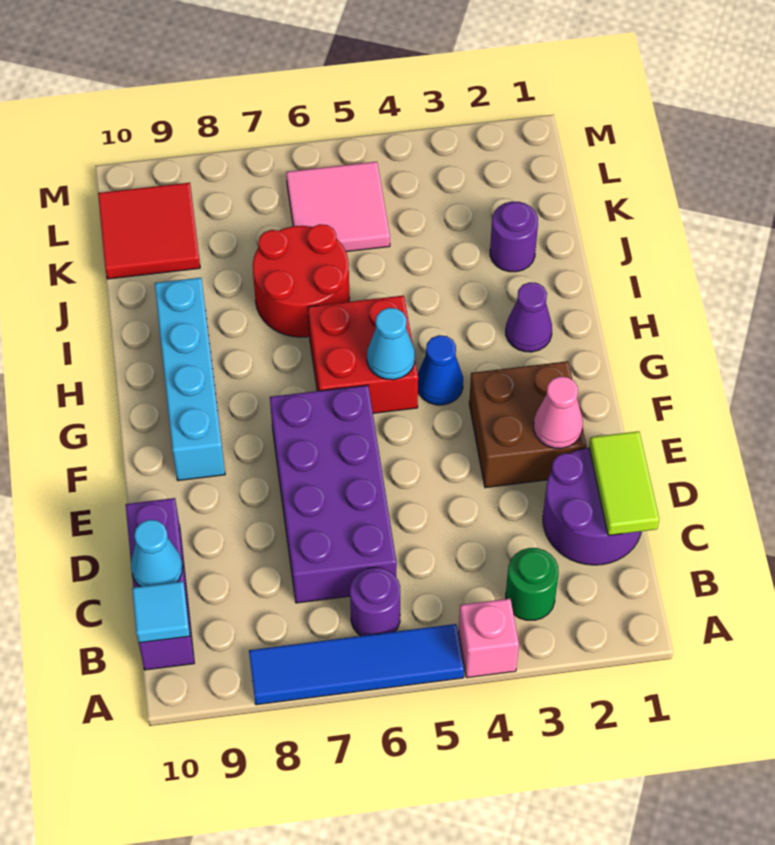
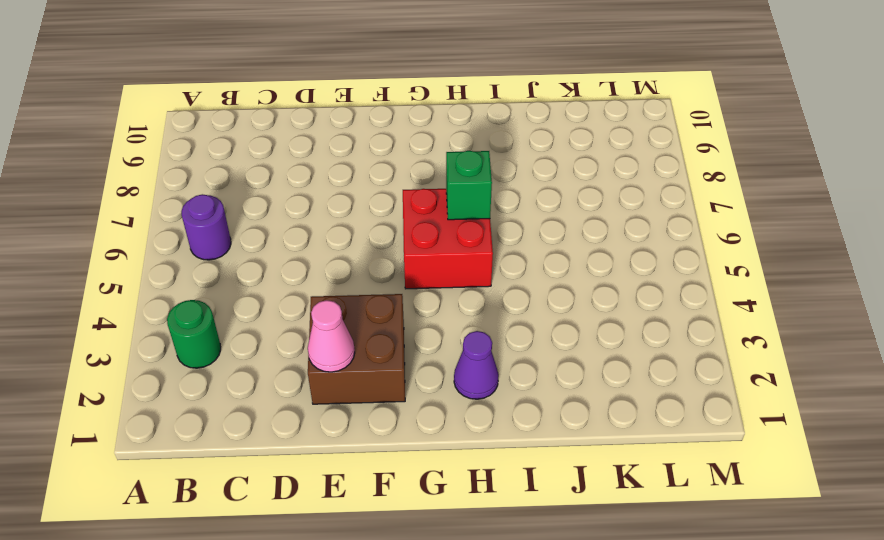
green 1x1 brick [446,151,492,220] -> none
none -> pink 1x1 brick [458,599,519,678]
none -> blue 1x4 tile [249,624,464,705]
none -> purple 1x3 brick [126,498,194,670]

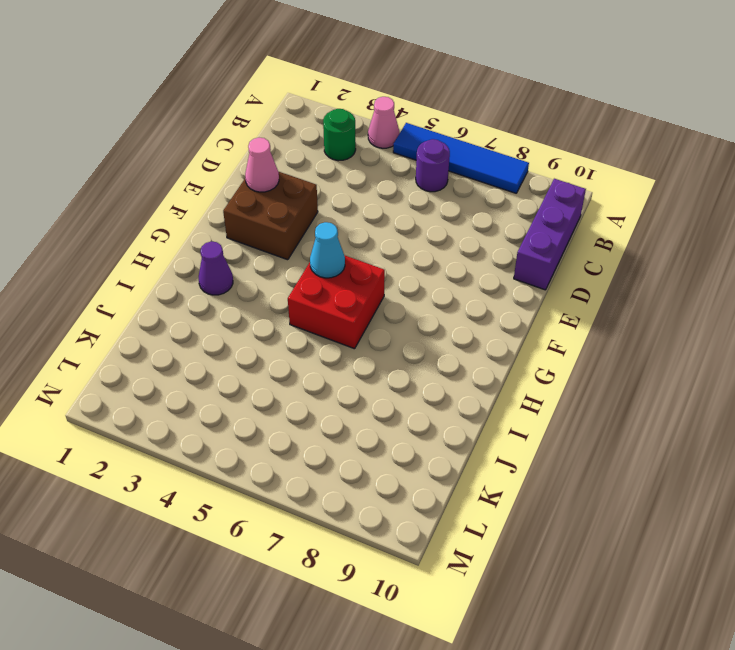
pink 1x1 cone [368,97,399,148] -> pink 1x1 brick [458,599,519,678]
none -> purple 2x2 round brick [543,448,641,565]
none -> purple 2x4 brick [270,385,397,603]
none -> cyan 1x4 brick [155,278,225,481]

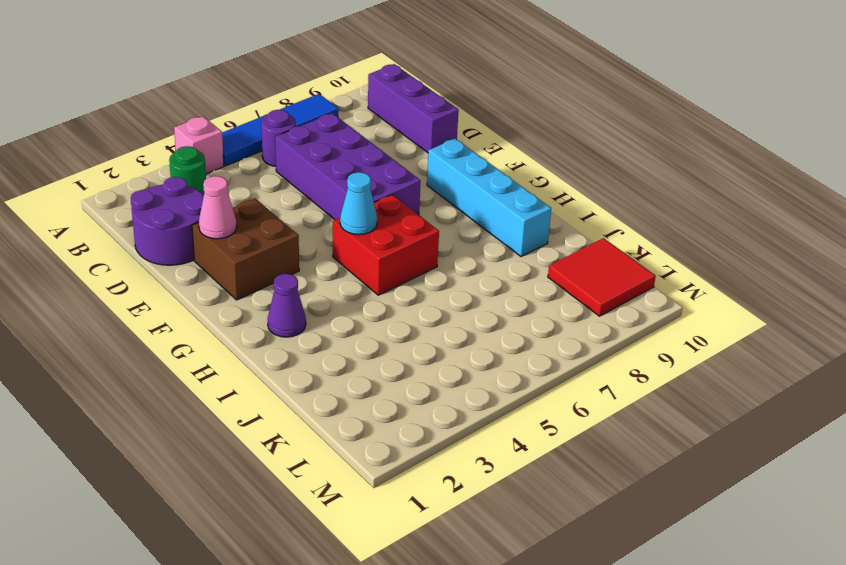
none -> blue 1x1 cone [418,335,463,405]
none -> red 2x2 round brick [253,224,350,337]
none -> purple 1x1 round brick [490,201,538,272]

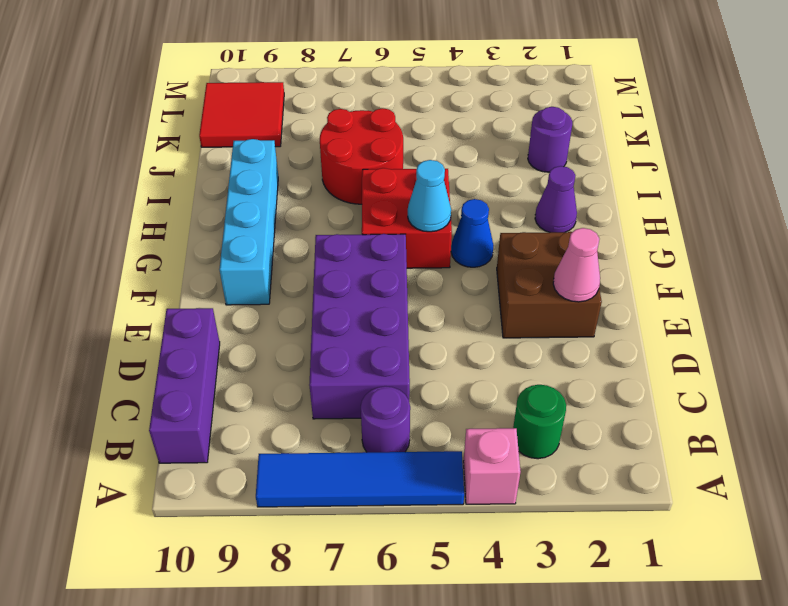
none -> purple 2x2 round brick [543,448,641,565]
none -> pink 2x2 tile [286,162,390,252]
none -> cyan 1x1 tile [132,581,190,643]

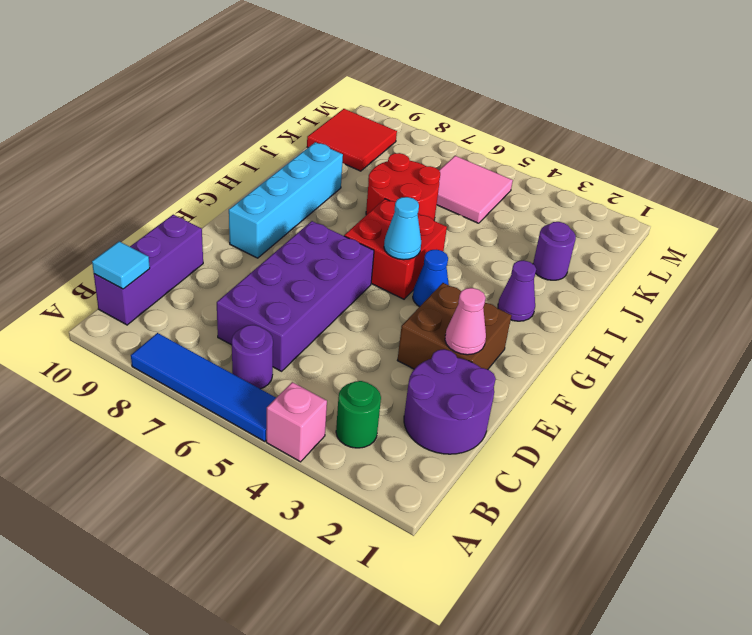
none -> lime 1x2 tile [589,431,659,536]
none -> cyan 1x1 cone [131,520,182,587]

